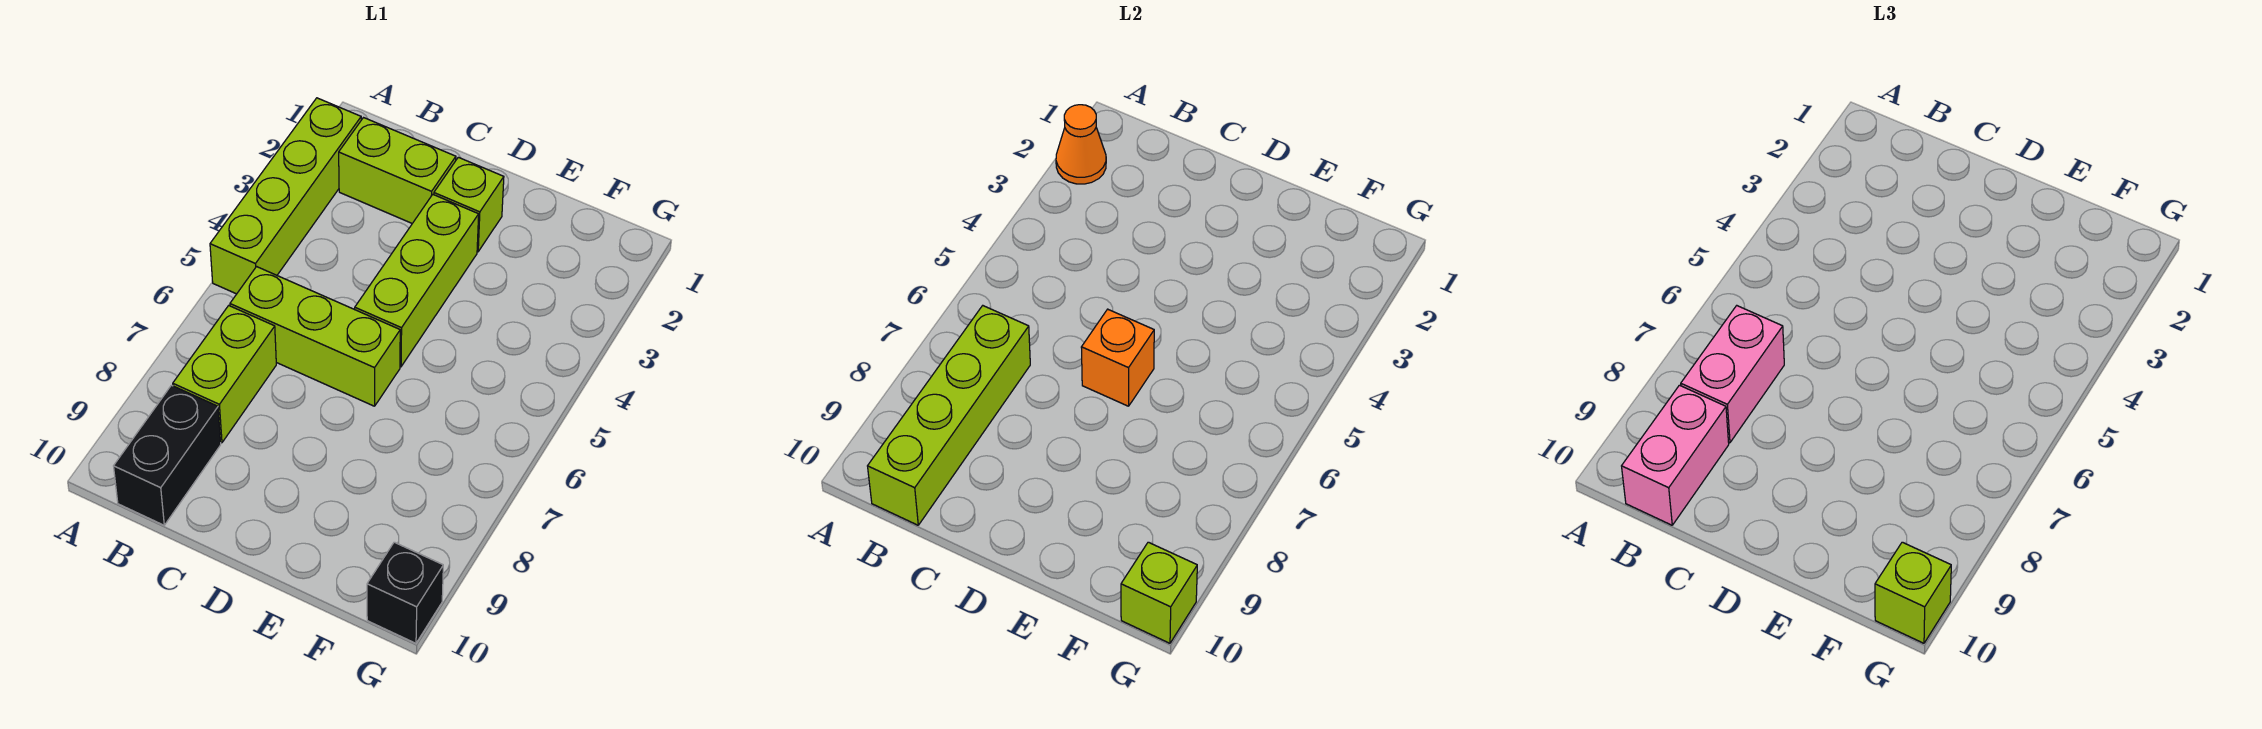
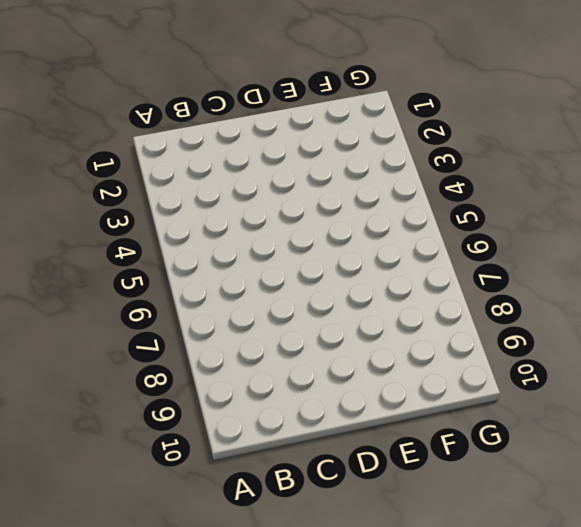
none -> lime 1x4 brick [210,98,361,294]
none -> lime 1x2 brick [339,118,456,223]
none -> lime 1x3 brick [230,267,400,406]

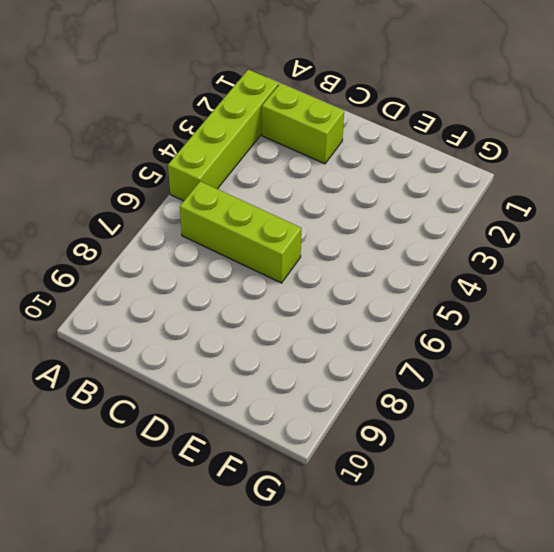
none -> lime 1x2 brick [173,306,276,443]
none -> black 1x2 brick [114,385,221,525]
none -> lime 1x1 brick [434,157,504,252]

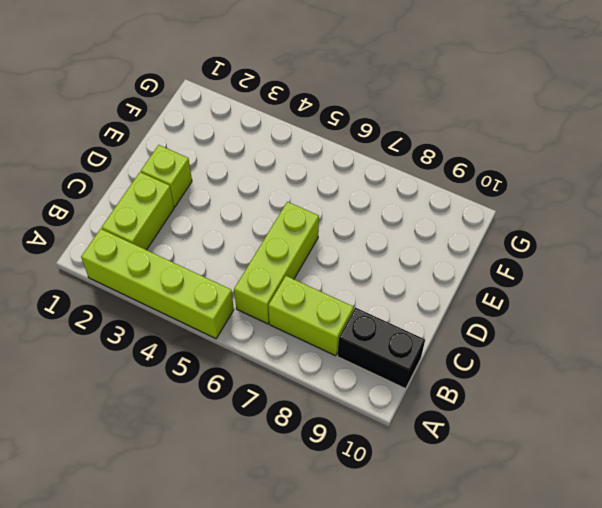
none -> lime 1x3 brick [355,195,479,367]
none -> black 1x1 brick [367,542,443,643]
none -> orange 1x1 cone [1056,105,1106,184]

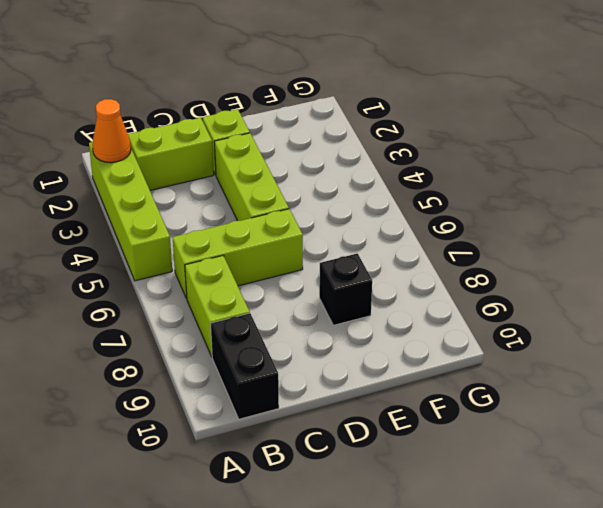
black 1x1 brick [319,253,372,325] -> black 1x1 brick moved to [367,542,443,643]
none -> lime 1x4 brick [868,306,1030,525]
none -> orange 1x1 brick [1081,309,1154,406]
none -> lime 1x1 brick [1121,542,1197,643]

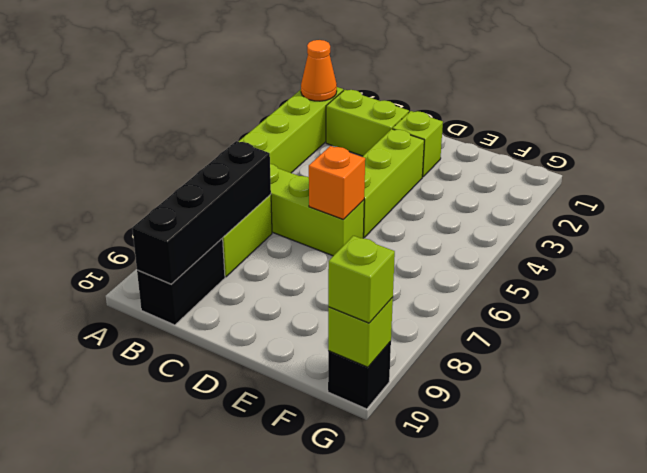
black 1x4 brick [132,141,271,284] -> lime 1x4 brick [868,306,1030,525]
none -> pink 1x2 brick [1681,306,1784,443]
none -> pink 1x2 brick [1622,385,1729,525]

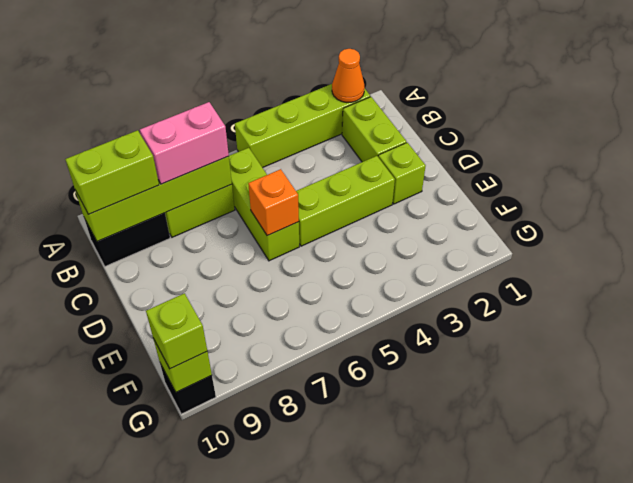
lime 1x2 brick [65,130,159,214] -> pink 1x2 brick [1622,385,1729,525]

